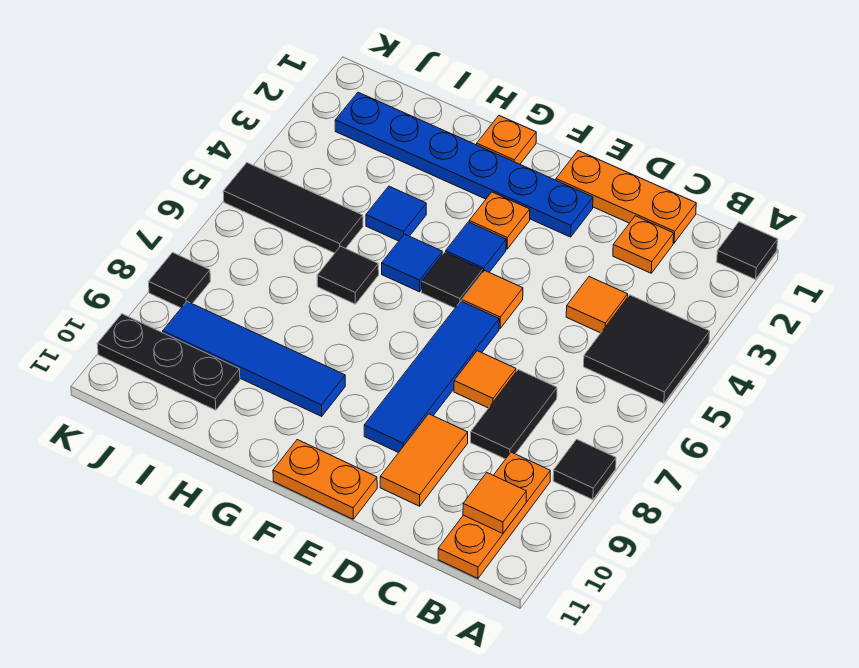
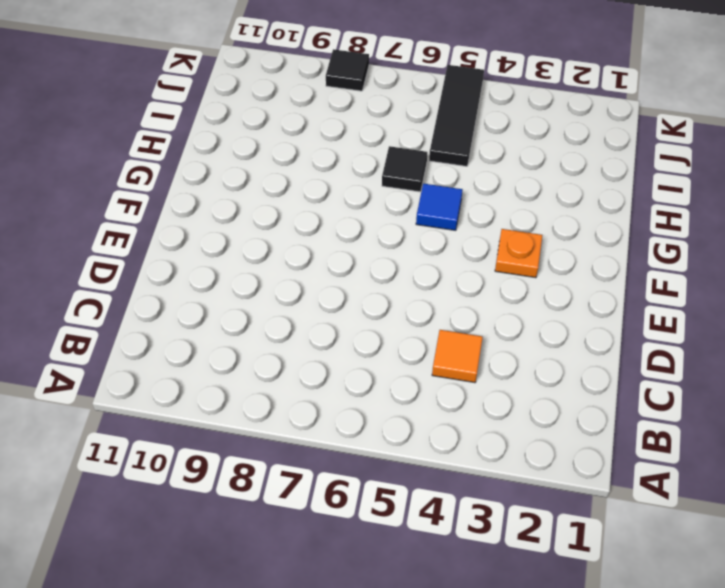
none -> black 1x1 tile [717,222,778,279]
none -> black 2x2 tile [584,295,710,404]
none -> black 1x1 tile [553,439,616,500]

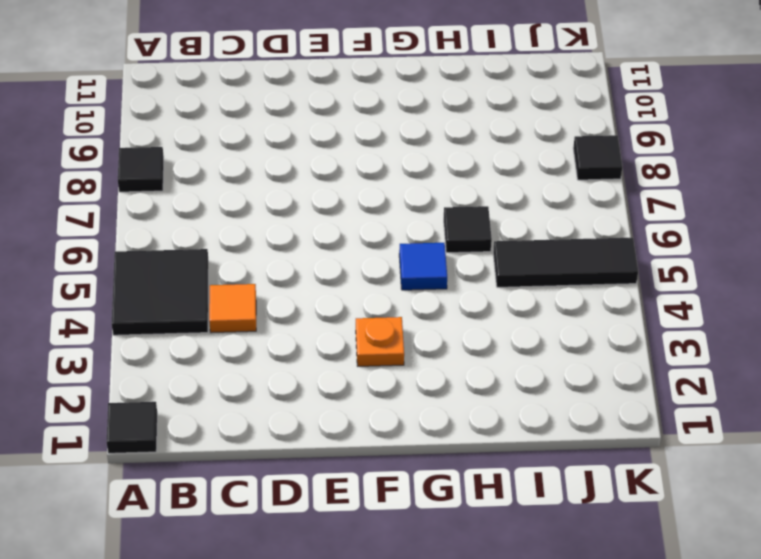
none -> orange 1x3 plate [438,452,550,578]
none -> orange 1x3 plate [556,151,696,243]
none -> orange 1x1 plate [613,216,674,273]

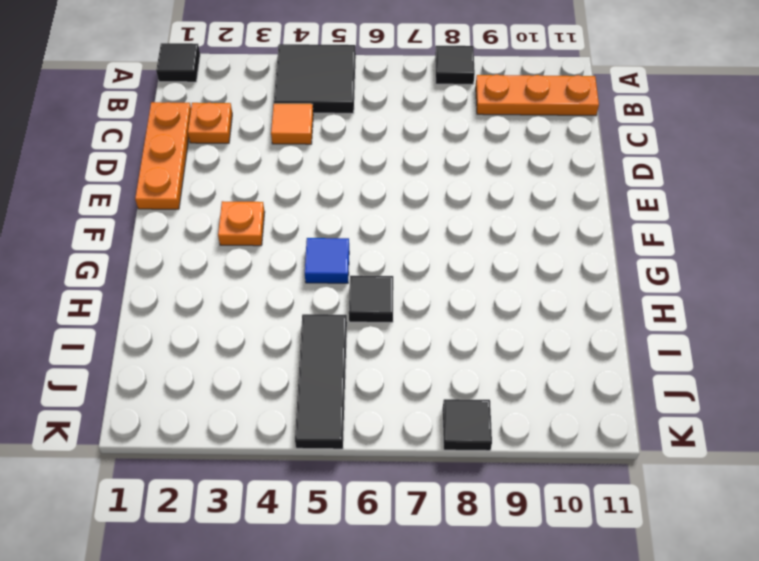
none -> black 1x2 tile [471,370,557,459]
none -> orange 1x1 tile [454,351,516,408]
none -> orange 1x2 tile [380,414,468,506]

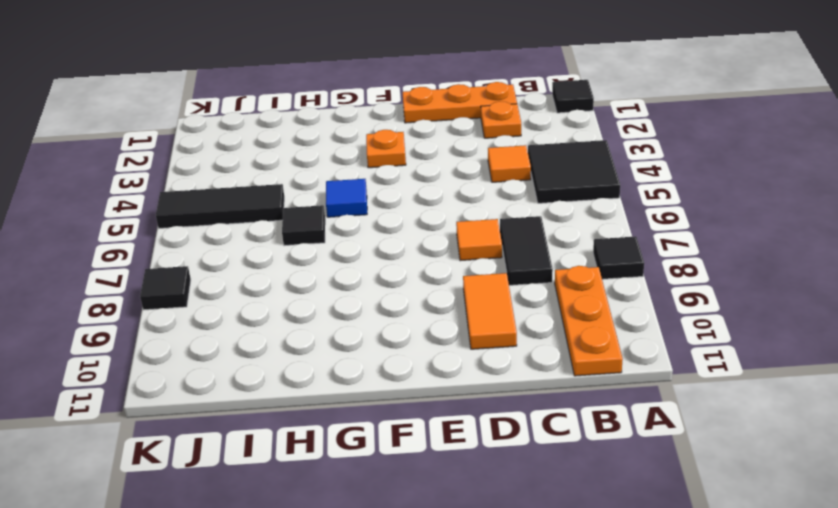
none -> blue 1x6 plate [335,92,593,237]
none -> orange 1x1 tile [462,271,523,329]
none -> blue 1x4 tile [364,301,499,453]

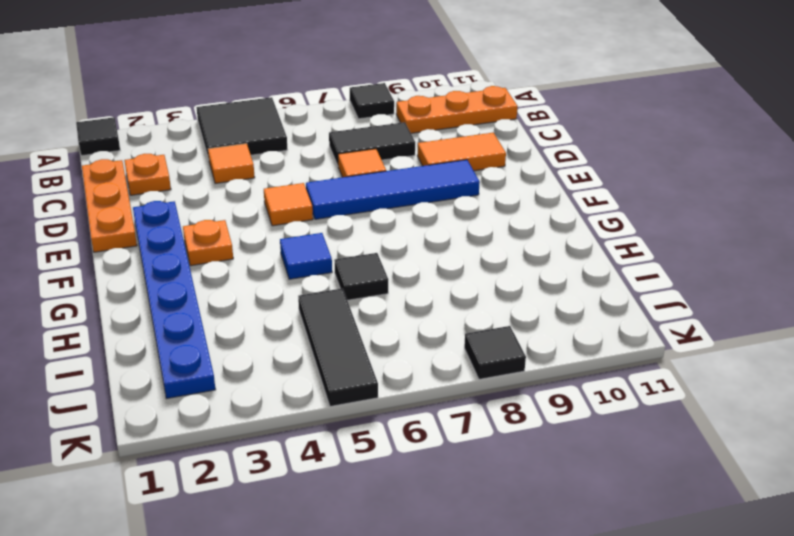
none -> orange 1x2 plate [273,440,377,519]
none -> blue 1x1 tile [446,222,506,272]
none -> black 1x1 tile [422,252,483,308]

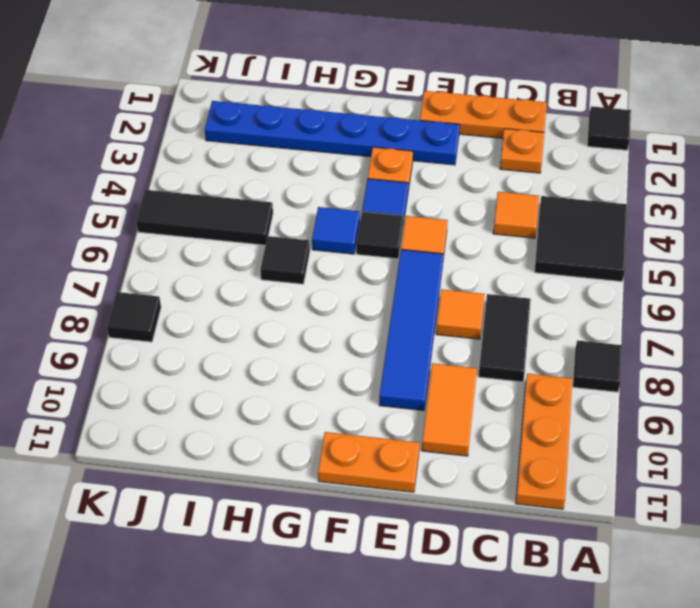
none -> orange 1x1 plate [477,116,536,164]
none -> blue 1x4 tile [163,302,345,416]
none -> blue 1x1 tile [366,186,426,241]

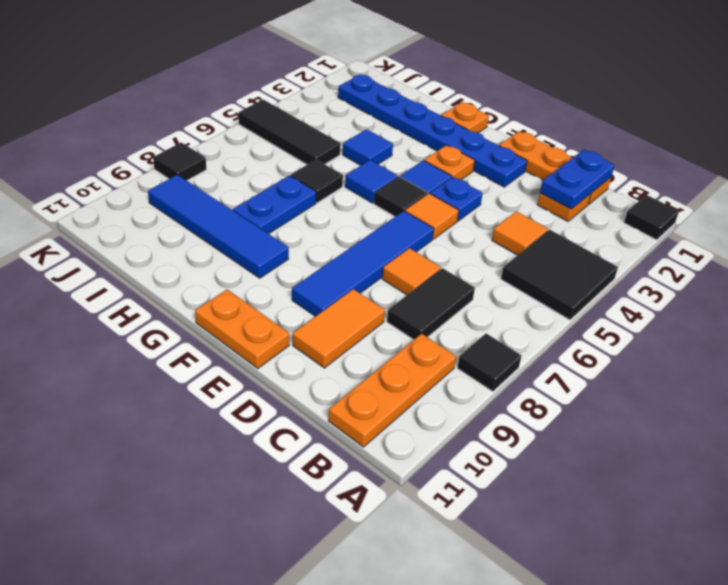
blue 1x2 plate [540,150,615,209] -> none
blue 1x1 plate [430,177,483,221] -> none
blue 1x2 plate [233,176,316,234] -> none
none -> black 1x3 plate [97,314,240,410]
none -> orange 1x1 tile [463,473,526,534]

